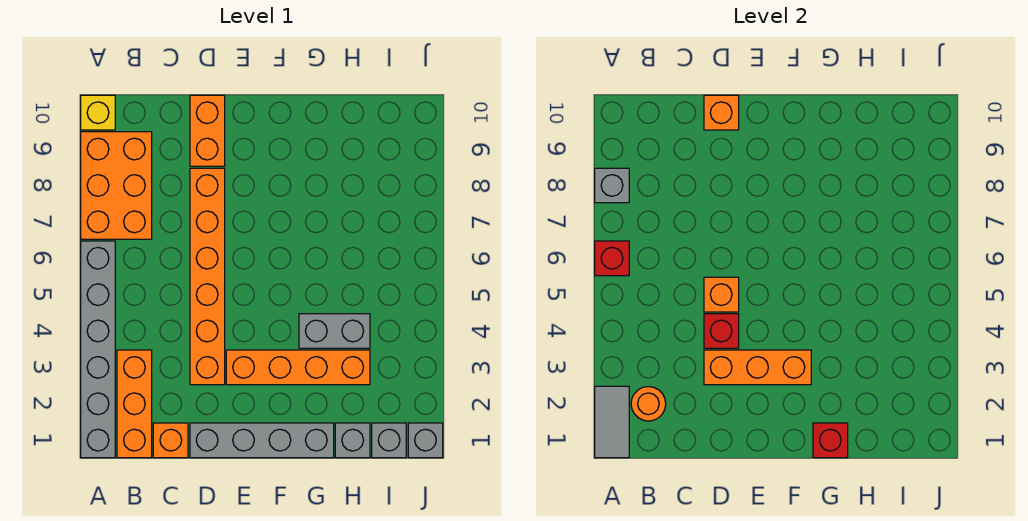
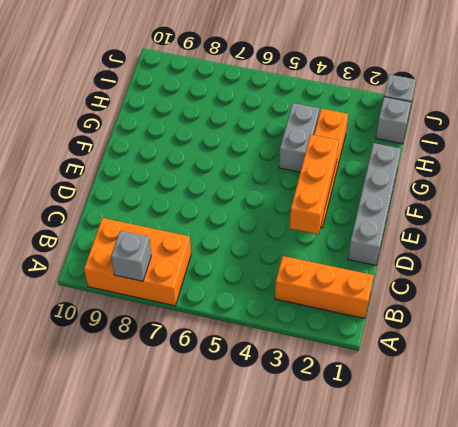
none -> grey 1x6 brick [81,241,115,458]
none -> yellow 1x1 brick [81,95,115,130]
none -> orange 1x1 brick [153,423,188,458]

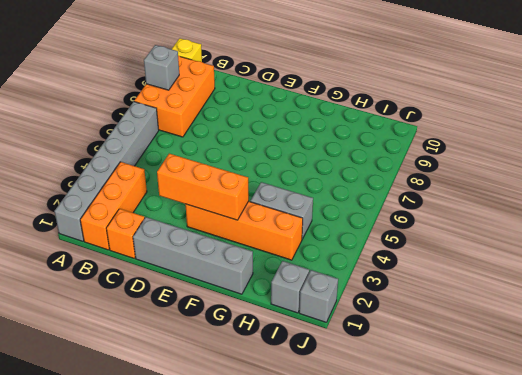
none -> orange 1x6 brick [190,168,225,385]
none -> orange 1x2 brick [190,95,225,166]
none -> grey 1x1 brick [335,423,370,458]

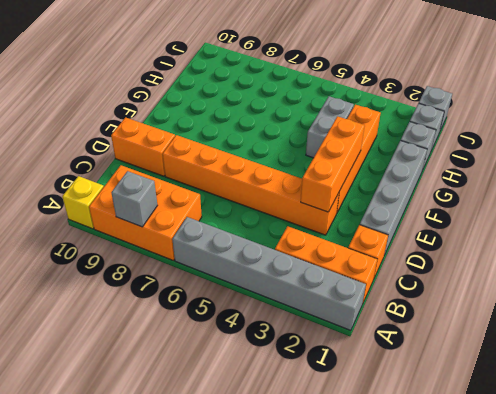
none -> grey 1x2 tile [595,386,629,458]
none -> red 1x1 brick [595,241,629,276]
none -> orange 1x1 round brick [631,387,666,421]

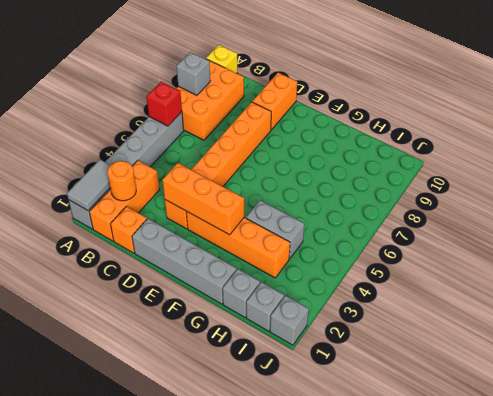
none -> red 1x1 brick [704,314,739,348]
none -> orange 1x1 brick [704,277,739,312]
none -> orange 1x1 brick [704,95,739,130]

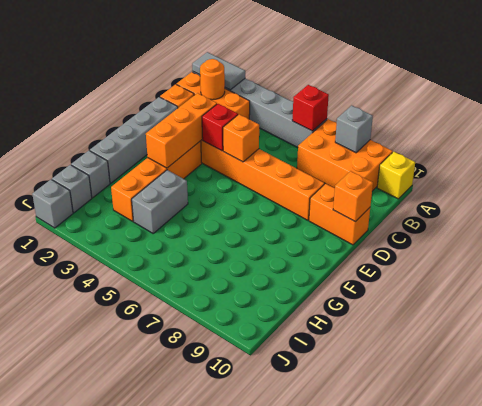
none -> red 1x1 brick [813,423,848,458]

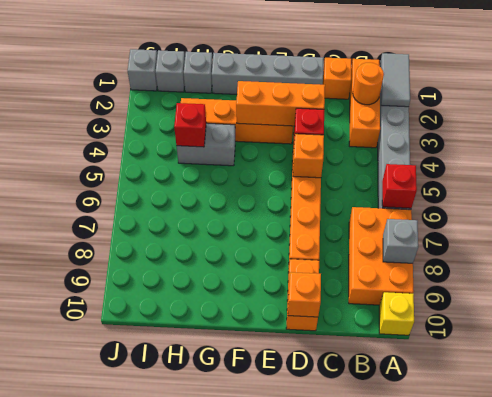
red 1x1 brick [174,103,206,147] -> red 1x1 brick moved to [813,423,848,458]

